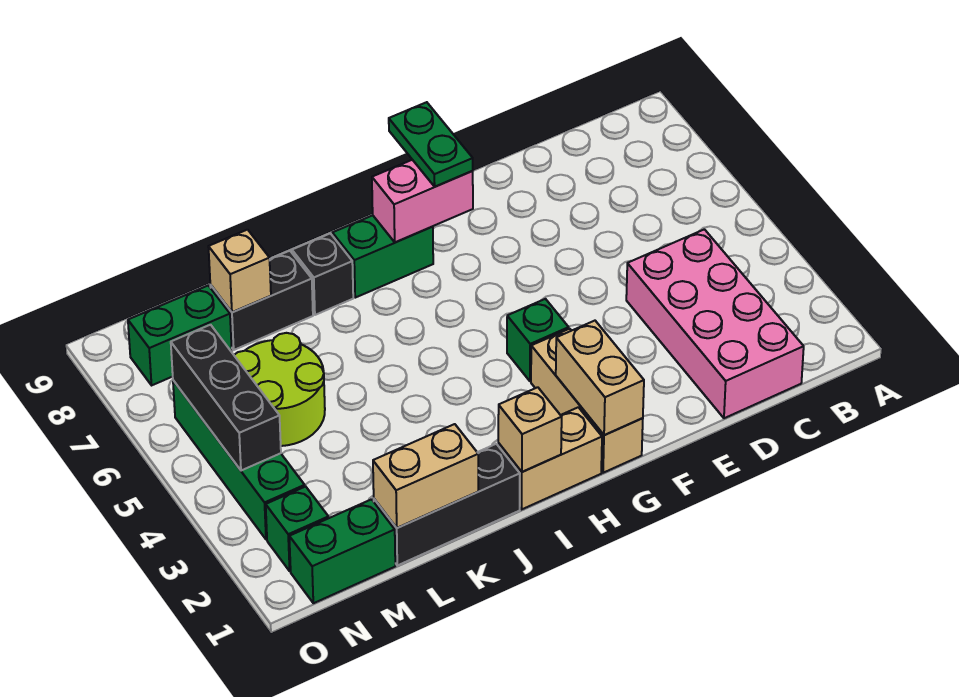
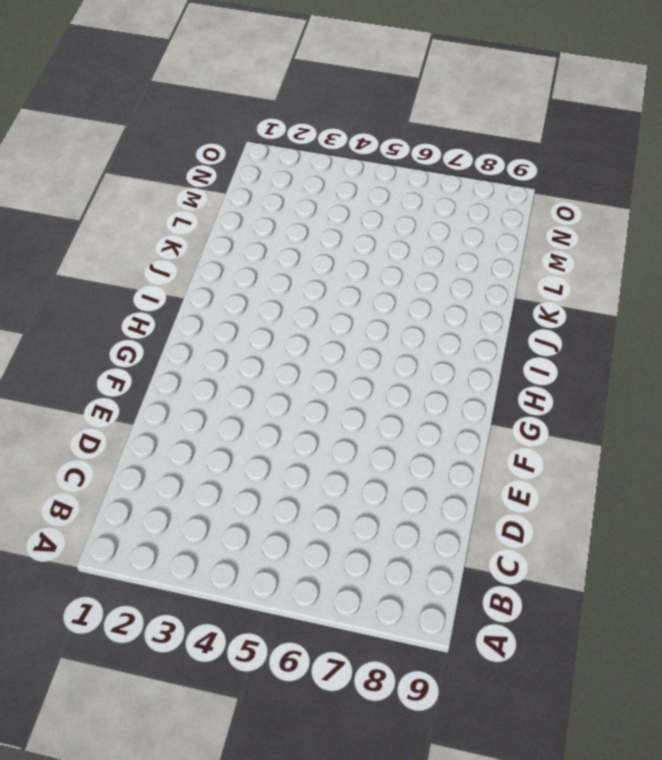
none -> pink 2x4 brick [626,229,804,418]
none -> tan 1x3 brick [531,329,643,473]
none -> green 1x1 brick [507,299,569,381]

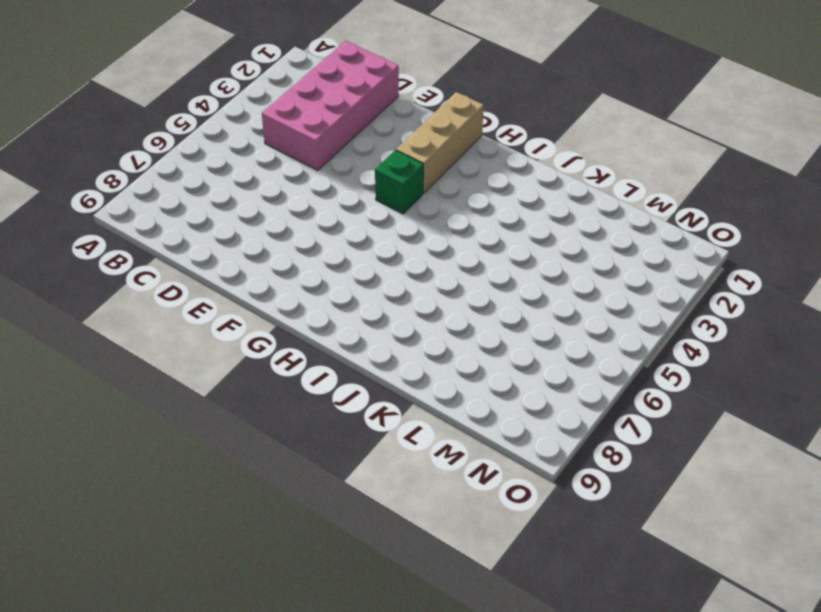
none -> tan 1x2 brick [498,407,602,509]
none -> green 1x2 brick [332,215,433,298]
none -> black 1x3 brick [374,444,520,565]

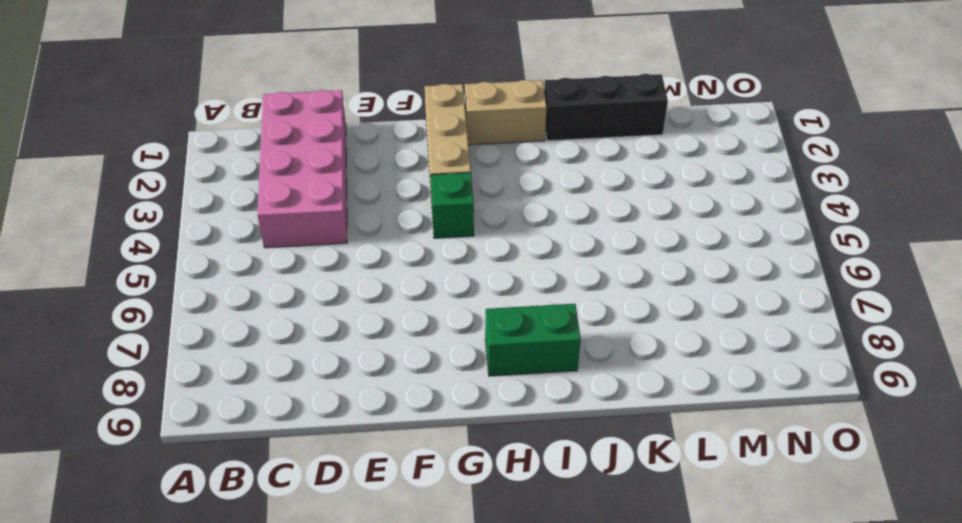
none -> black 1x1 brick [292,233,353,315]
none -> black 1x2 brick [210,251,313,350]
none -> lime 2x2 round brick [234,333,325,446]

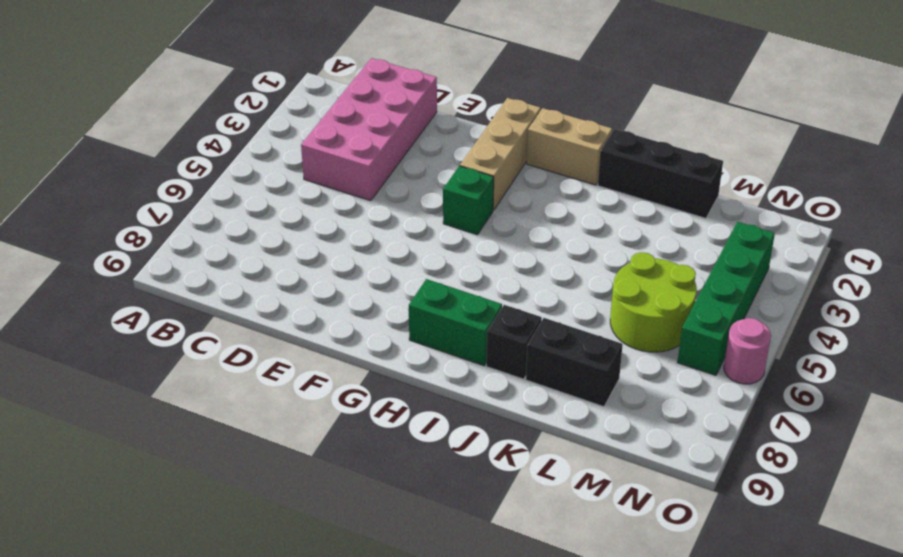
pink 1x1 round brick [724,318,771,384] -> none
none -> green 1x2 brick [289,499,395,603]
none -> green 1x2 brick [128,286,232,385]
none -> green 1x1 brick [266,486,329,571]

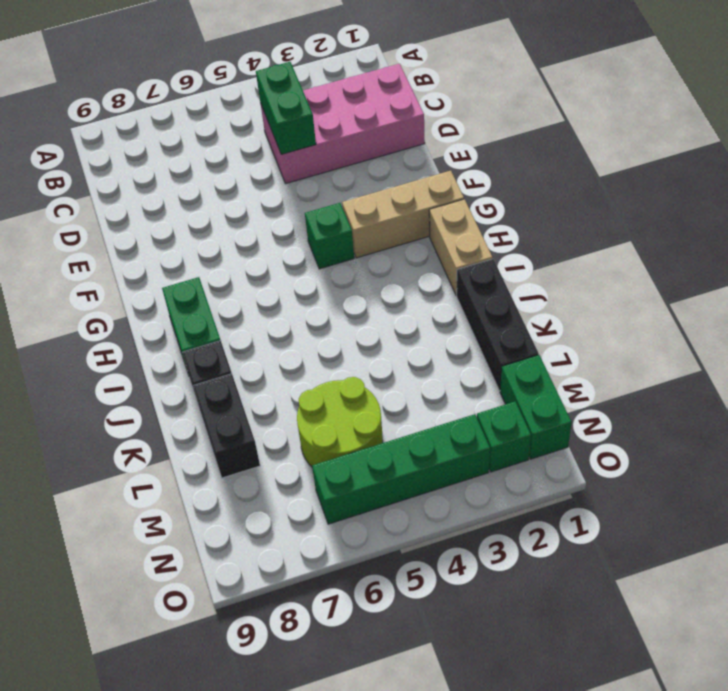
green 1x2 brick [256,62,316,154] -> green 1x2 brick moved to [128,286,232,385]
none -> tan 1x2 brick [556,321,644,435]
none -> pink 1x2 brick [372,160,473,242]
none -> tan 1x1 brick [498,387,562,472]

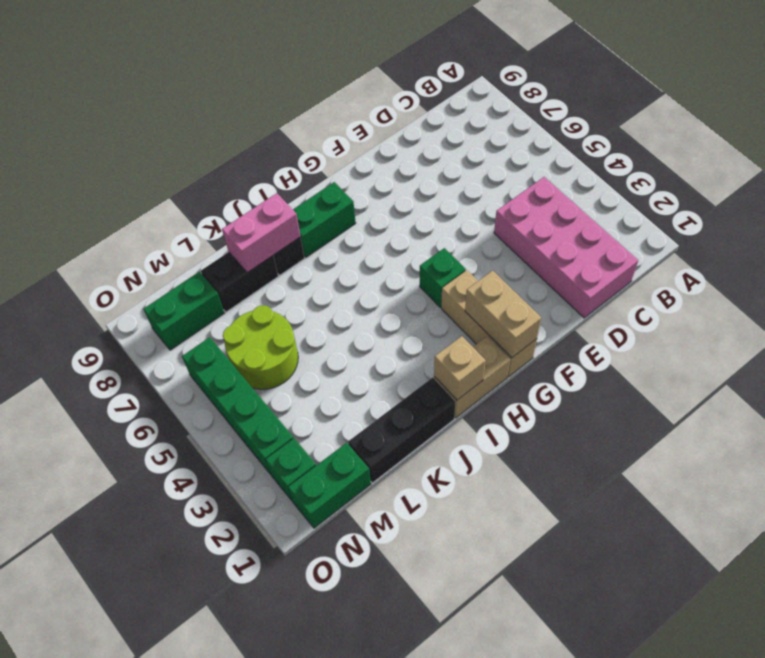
pink 1x2 brick [222,193,301,273] -> pink 1x2 brick moved to [372,160,473,242]
none -> tan 1x2 brick [373,424,478,528]
none -> tan 1x1 brick [208,230,271,312]
none -> black 1x3 brick [171,325,281,471]

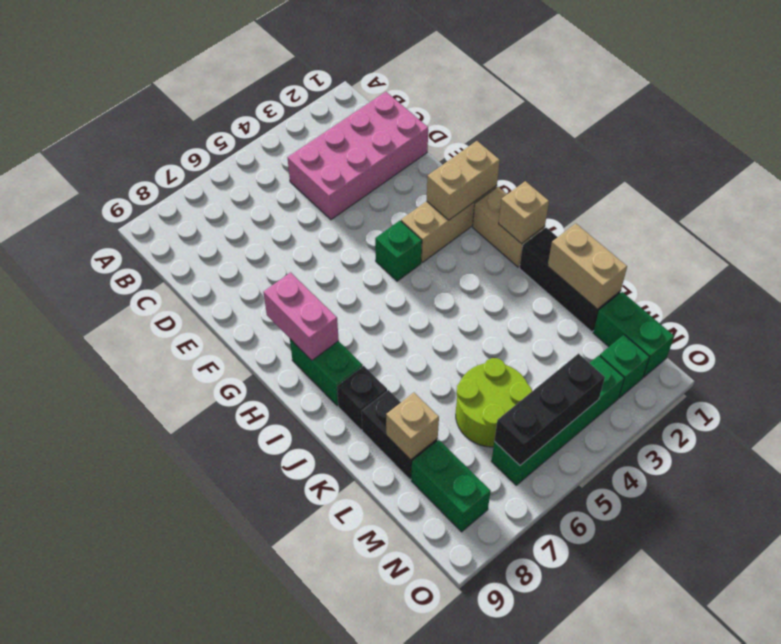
none -> green 1x2 plate [389,102,473,187]

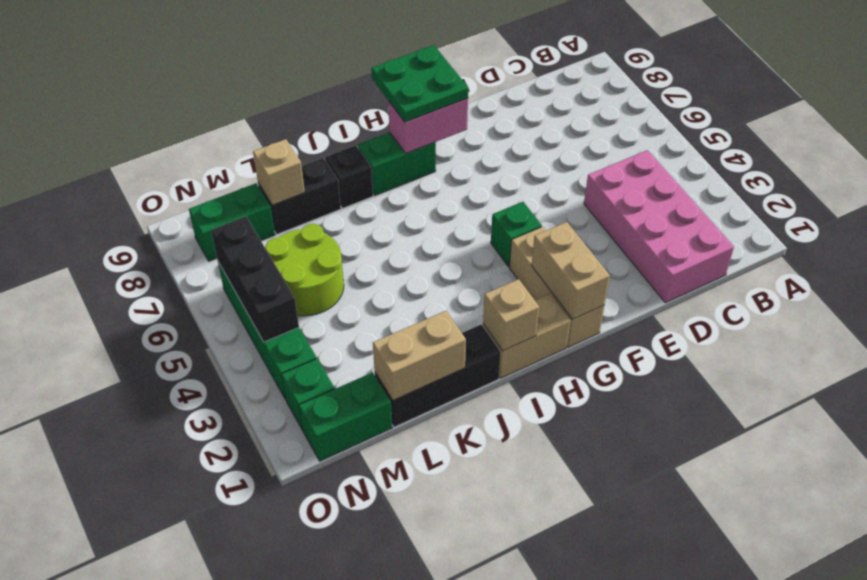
green 2x2 plate [371,45,468,122] -> green 1x2 plate [389,102,473,187]

